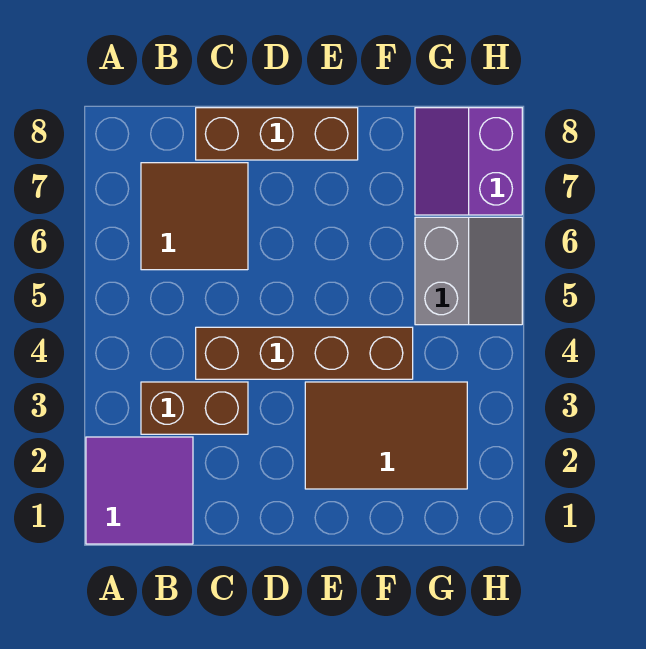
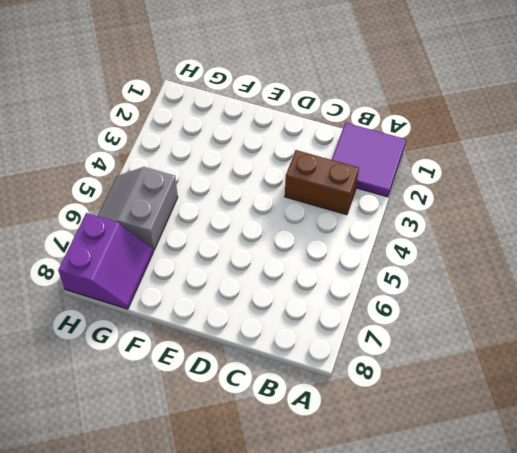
none -> brown 2x2 tile [141,163,248,270]
none -> brown 1x4 brick [196,327,413,379]

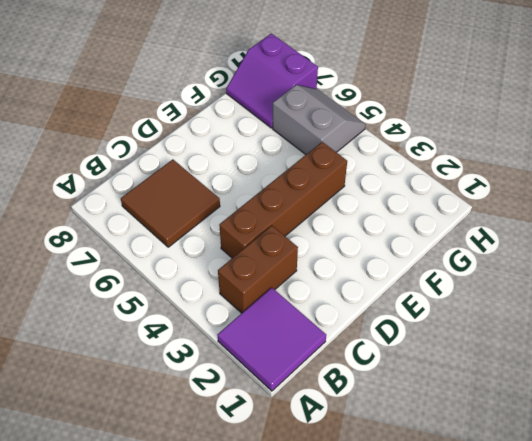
none -> brown 1x3 brick [196,108,358,160]
none -> brown 2x3 tile [305,382,467,489]

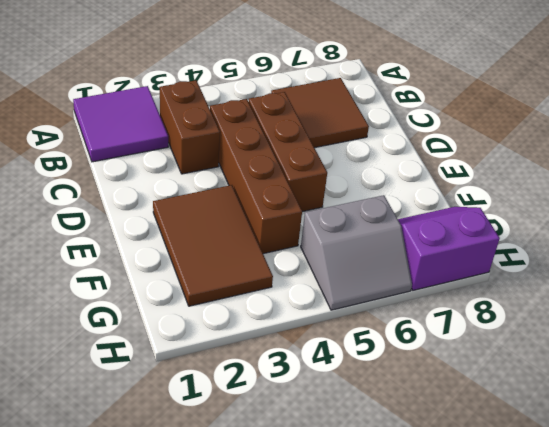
brown 1x3 brick [249,92,327,212] -> brown 1x3 brick moved to [196,108,358,160]

